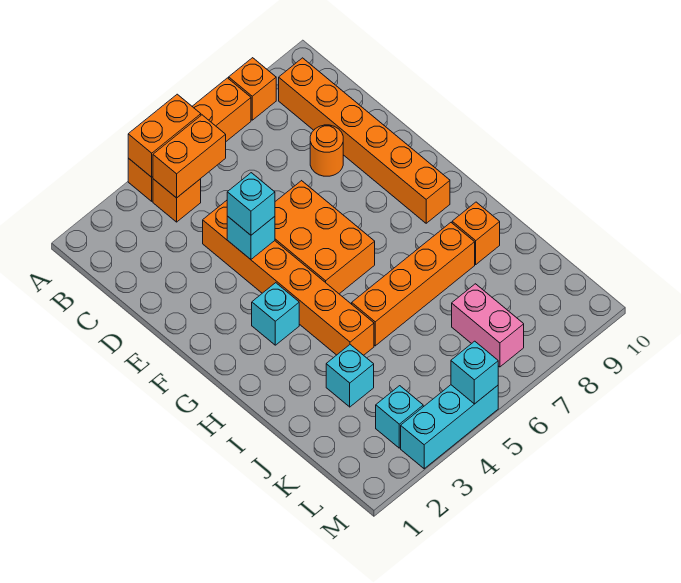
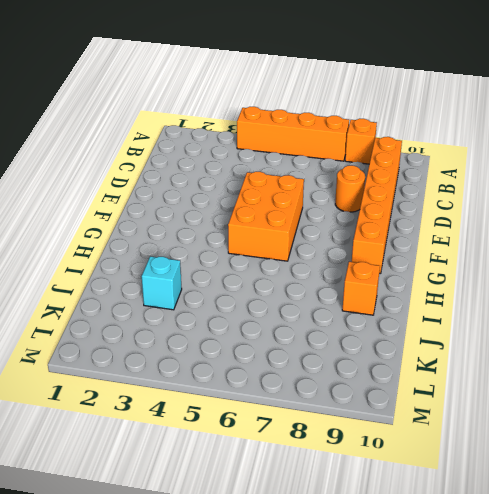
none -> orange 1x1 brick [153,179,201,222]
none -> orange 1x6 brick [203,201,374,355]
none -> cyan 1x1 brick [252,283,299,345]

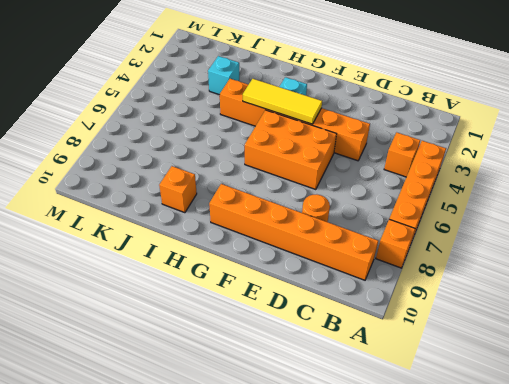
yellow 1x3 tile [243,79,322,124] -> none
none -> orange 1x4 brick [352,223,475,346]
none -> pink 1x2 brick [452,284,524,367]
none -> cyan 1x1 brick [376,386,423,448]

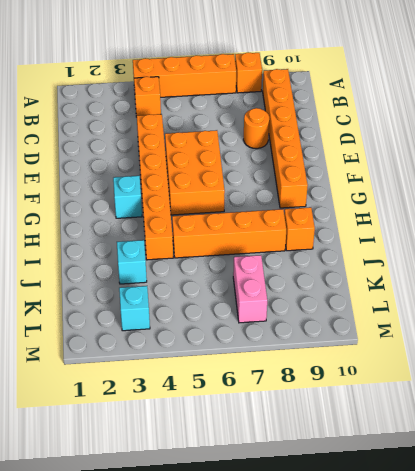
none -> cyan 1x3 brick [401,385,498,469]
none -> orange 1x2 brick [128,94,201,177]
none -> orange 1x2 brick [153,115,226,198]

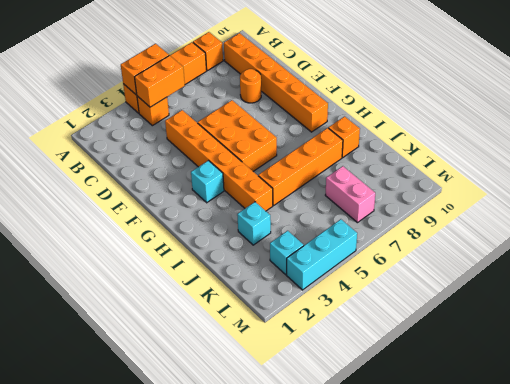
none -> cyan 1x1 brick [227,216,275,259]
none -> cyan 1x1 brick [451,341,498,404]
none -> cyan 1x1 brick [227,173,275,235]

